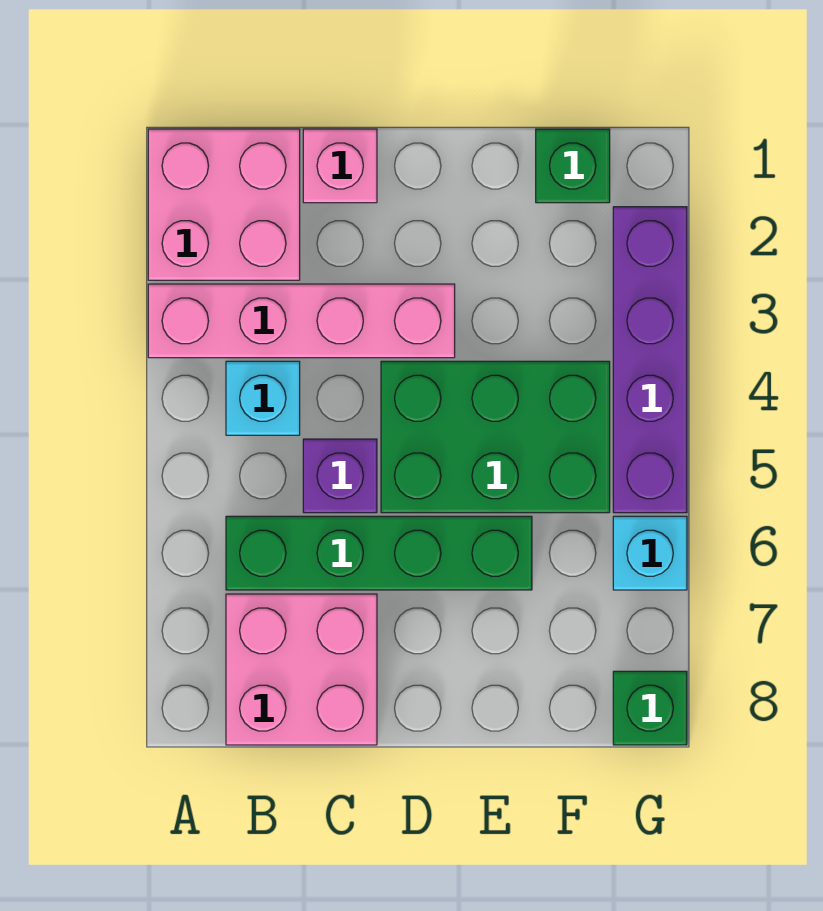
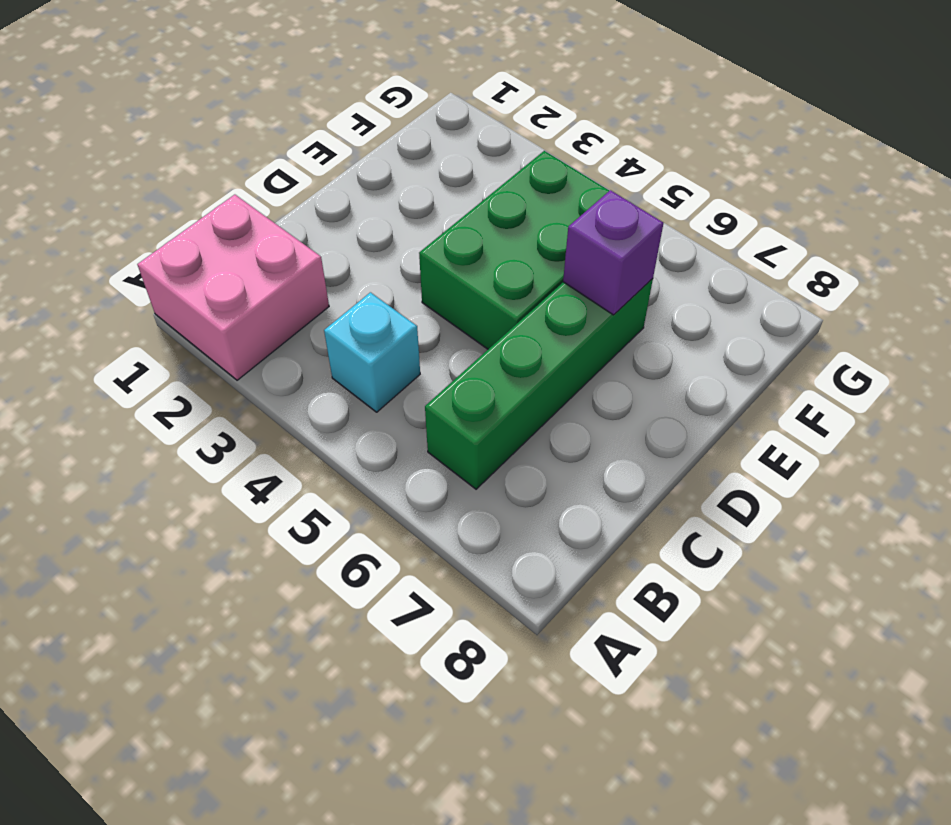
purple 1x1 brick [563,190,663,315] -> purple 1x1 brick moved to [303,439,377,513]
none -> pink 1x4 brick [148,284,455,358]
none -> pink 2x2 brick [226,594,377,745]
none -> pink 1x1 brick [303,129,377,203]

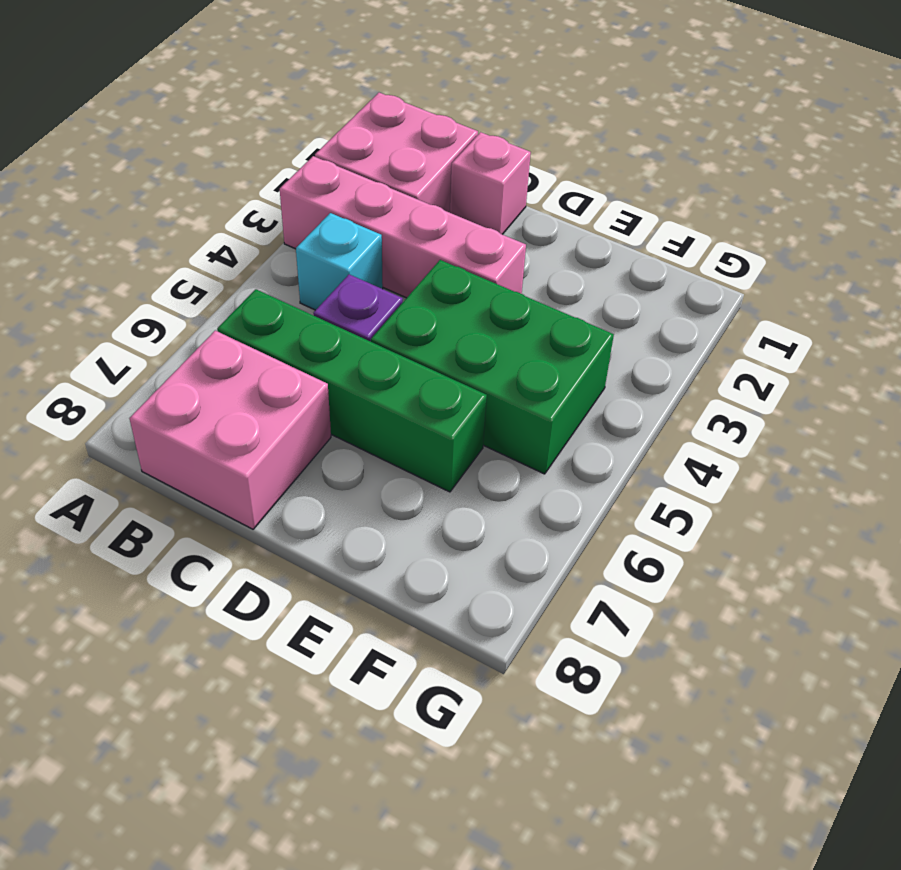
none -> green 1x1 brick [536,129,610,203]
none -> purple 1x4 brick [613,207,687,513]
none -> cyan 1x1 brick [613,516,687,590]

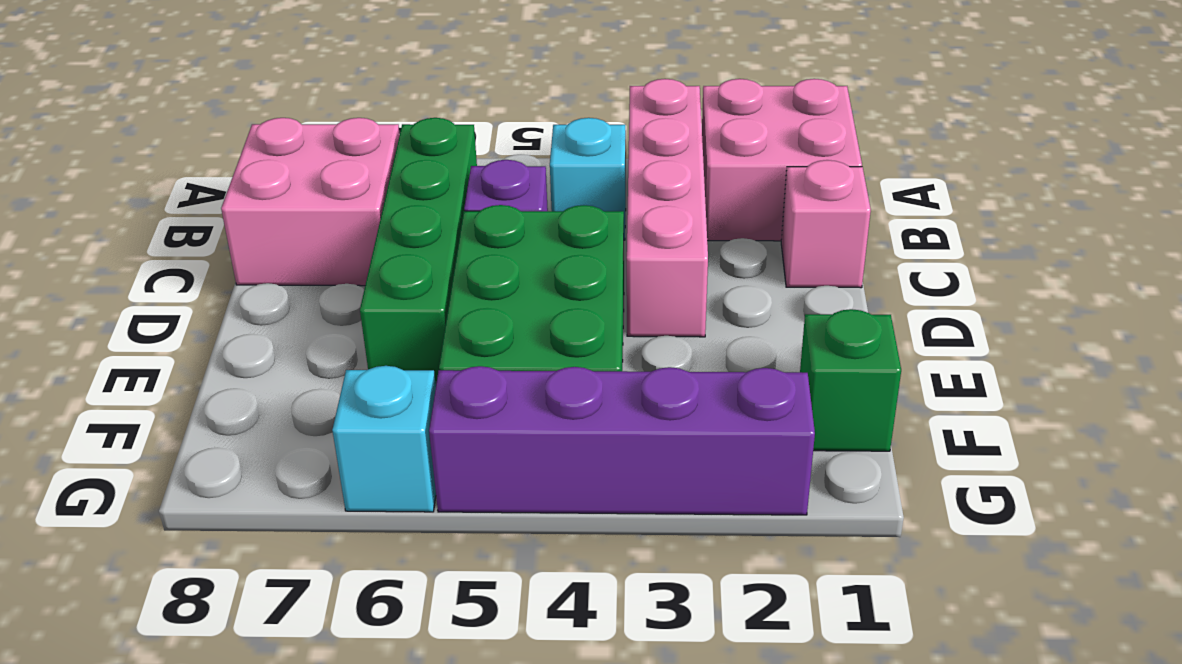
none -> green 1x1 brick [613,671,687,745]

